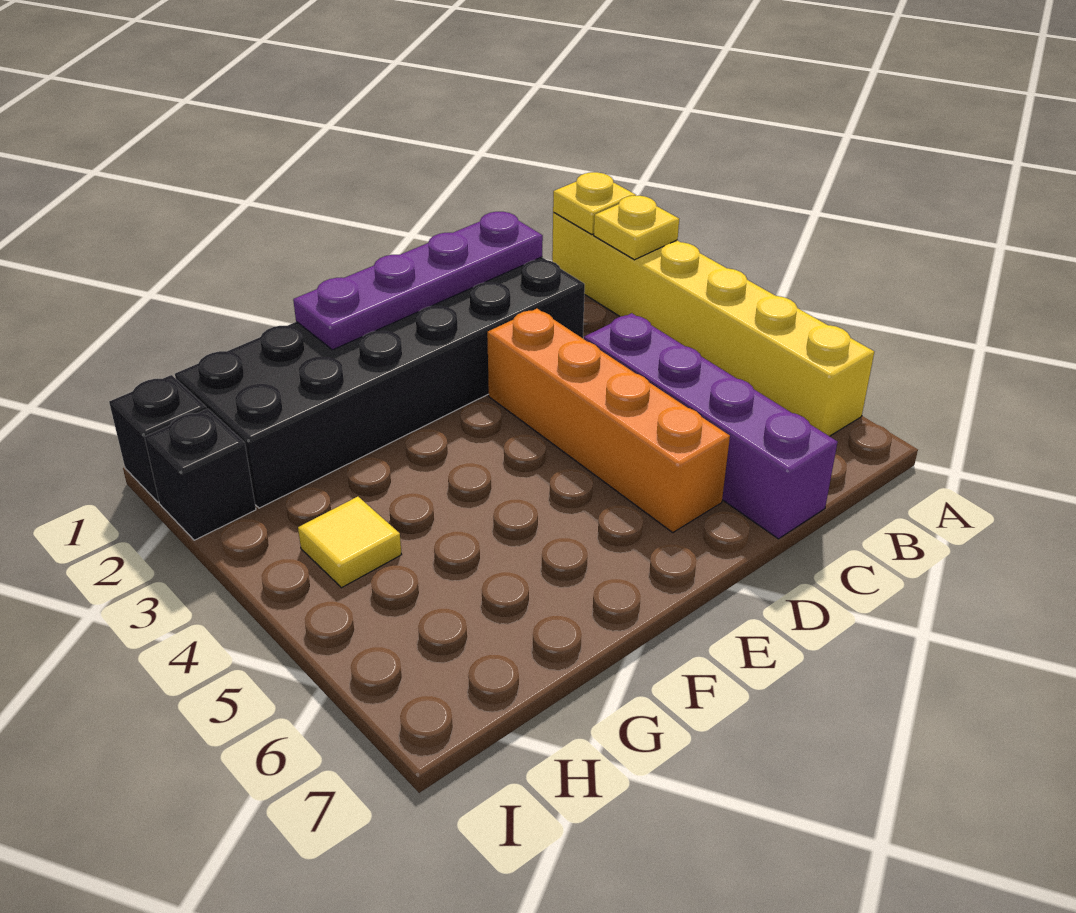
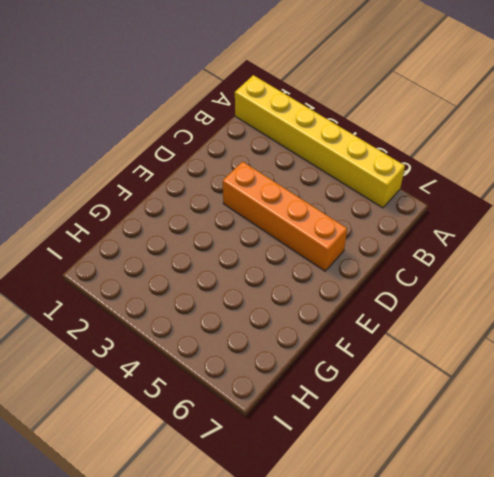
none -> black 2x6 brick [175,257,585,508]
none -> purple 1x4 brick [584,313,837,539]

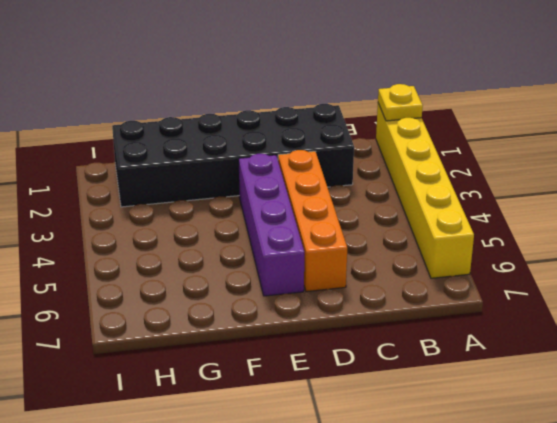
purple 1x4 brick [239,154,304,296] -> purple 1x4 brick moved to [584,313,837,539]
none -> yellow 1x1 tile [298,497,402,588]
none -> black 1x1 brick [109,375,206,502]

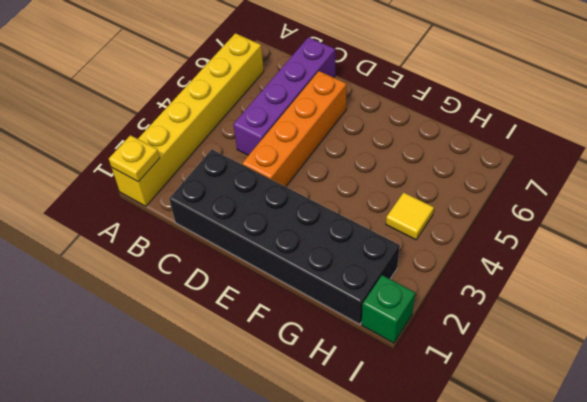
green 1x1 brick [362,275,415,343] -> black 1x1 brick [109,375,206,502]
none -> black 1x1 brick [144,409,256,540]
none -> yellow 1x1 plate [594,196,679,260]

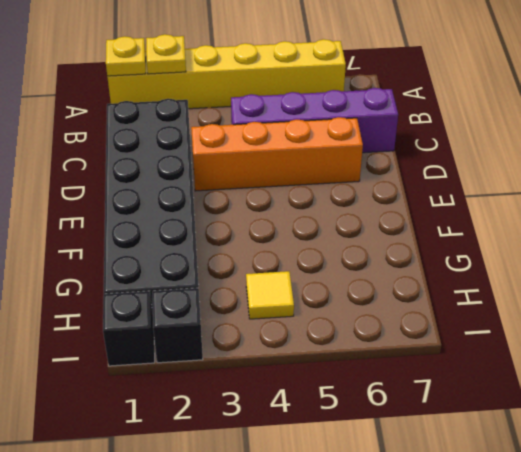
none -> purple 1x4 plate [293,212,543,350]

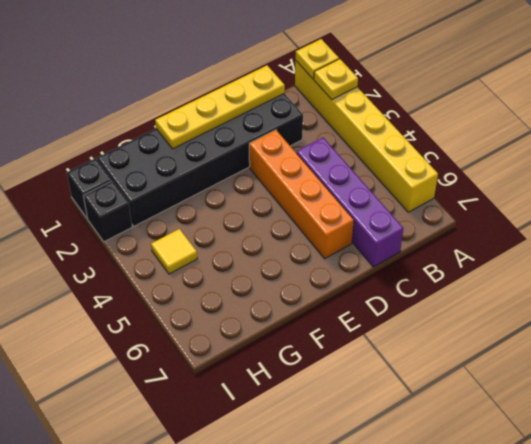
yellow 1x4 plate [155,65,285,149] -> purple 1x4 plate [293,212,543,350]

